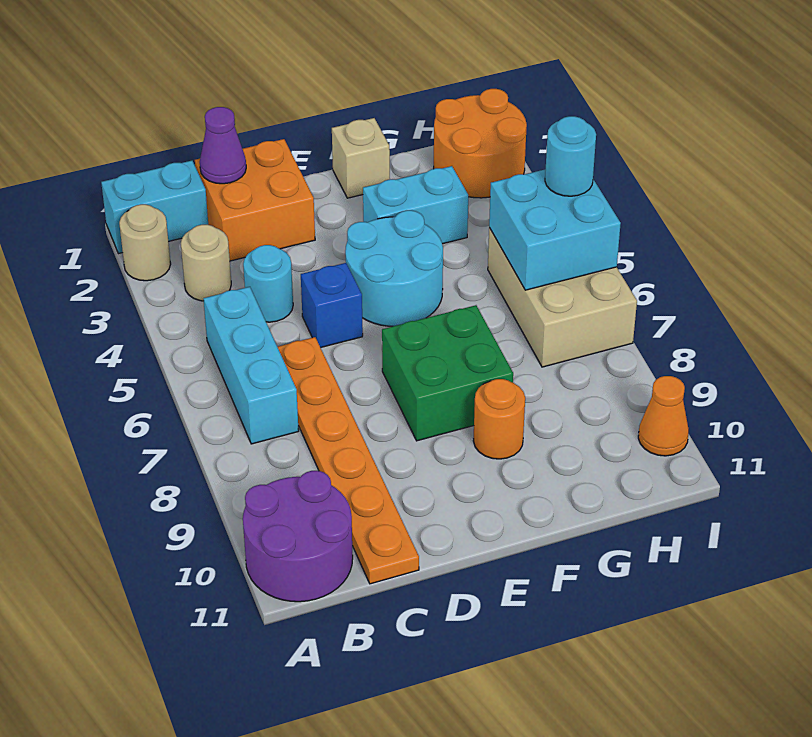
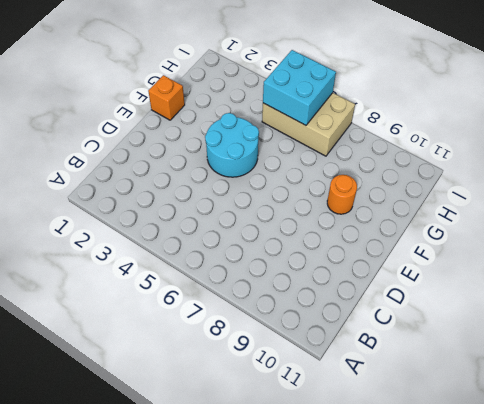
orange 1x1 brick [148,75,185,120] -> tan 1x1 brick [332,118,390,198]
none -> cyan 1x2 brick [101,161,208,254]
none -> tan 1x1 round brick [119,204,171,281]
none -> purple 2x2 round brick [243,471,353,602]

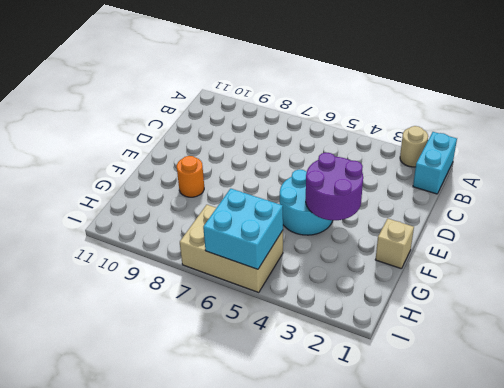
purple 2x2 round brick [306,153,363,220] -> purple 2x2 round brick moved to [243,471,353,602]
none -> tan 1x1 round brick [181,225,231,301]
none -> cyan 1x3 brick [203,287,299,444]
none -> orange 2x2 brick [195,139,315,261]

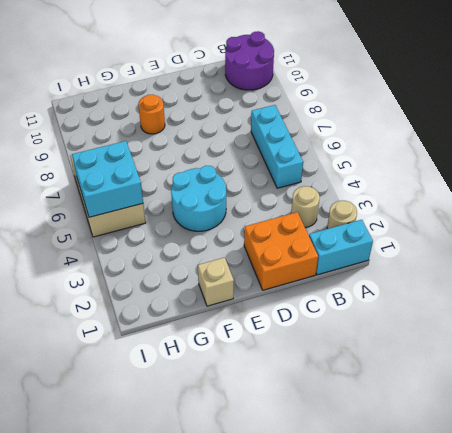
none -> cyan 1x1 round brick [243,245,293,322]
none -> orange 1x6 plate [278,337,419,584]
none -> blue 1x1 brick [301,263,363,348]

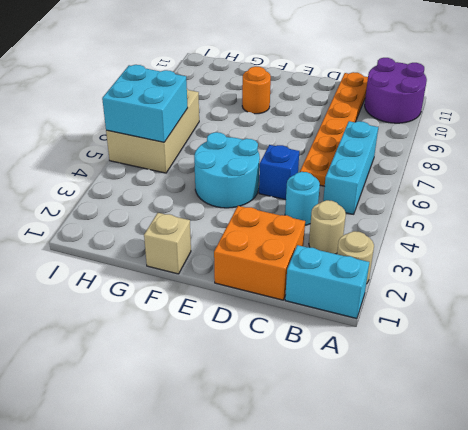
none -> green 2x2 brick [382,305,513,441]
none -> cyan 1x2 brick [363,166,468,244]
none -> orange 2x2 round brick [434,89,527,198]

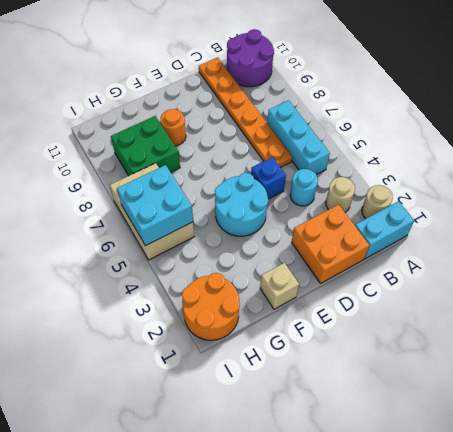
green 2x2 brick [111,116,180,176] -> green 2x2 brick moved to [382,305,513,441]
none -> cyan 1x2 brick [363,166,468,244]
none -> orange 1x1 cone [638,376,689,456]
none -> purple 1x1 cone [200,107,246,184]

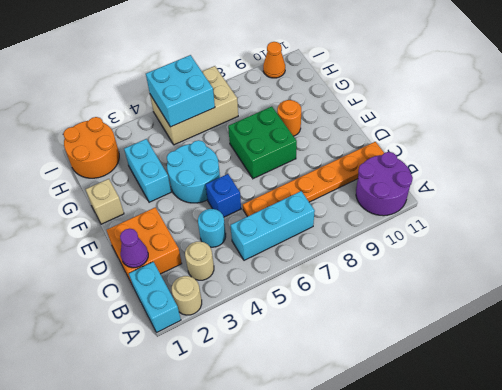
none -> cyan 1x1 round brick [545,116,596,196]

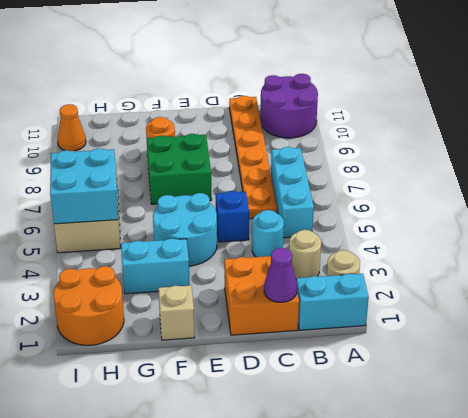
none -> cyan 1x1 round brick [545,116,596,196]

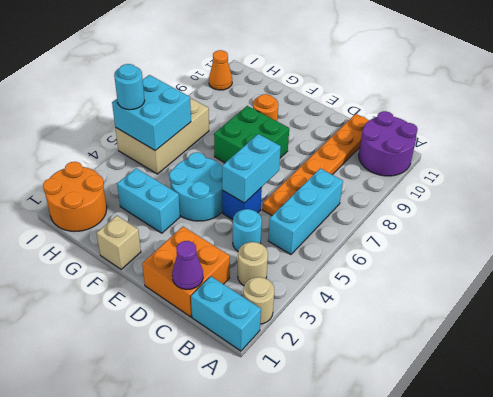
cyan 1x2 brick [222,134,281,203] -> none

